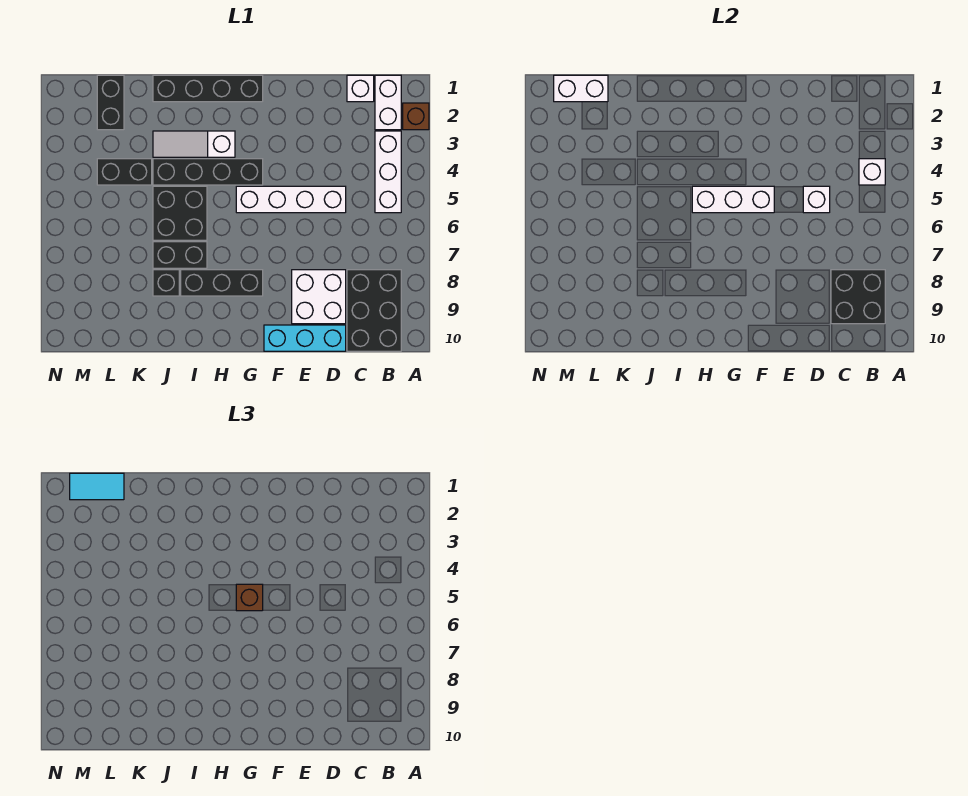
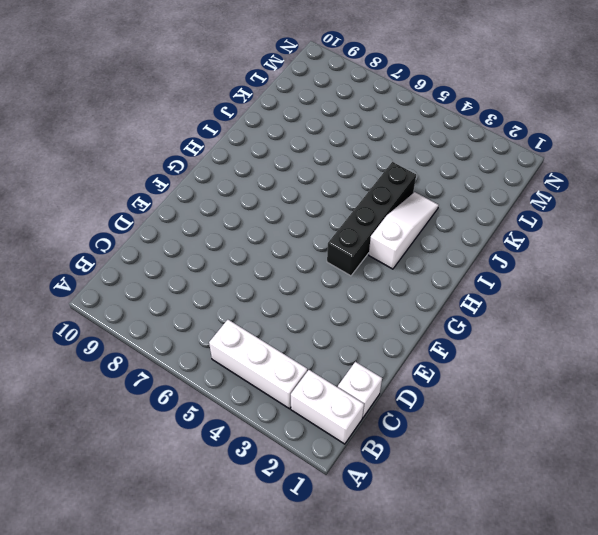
none -> brown 1x1 brick [403,103,429,130]
none -> black 2x3 brick [347,270,401,351]
none -> white 1x4 brick [236,186,346,213]

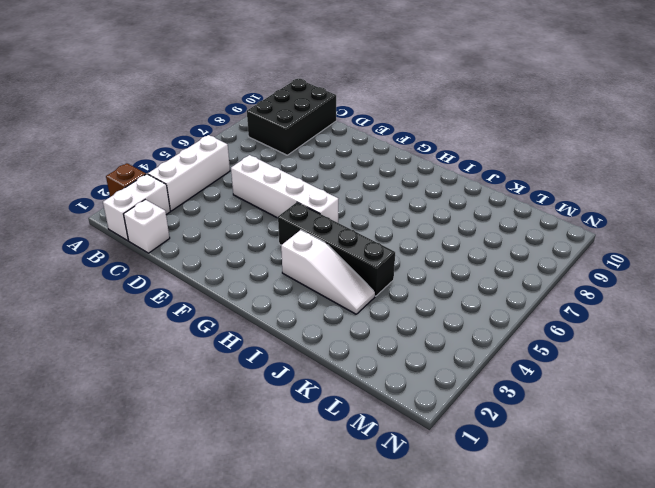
none -> white 2x2 brick [292,270,346,324]
none -> cyan 1x3 brick [264,325,346,351]
none -> black 1x4 brick [153,75,263,102]

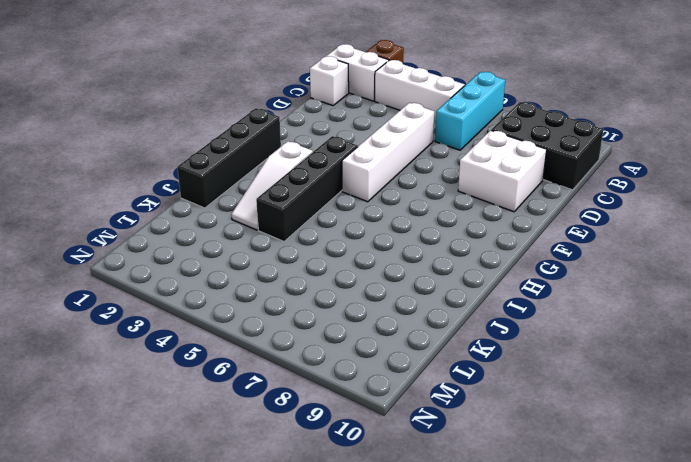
cyan 1x3 brick [435,72,505,150] -> cyan 1x3 brick moved to [264,325,346,351]
none -> black 1x3 brick [181,270,263,296]
none -> black 2x2 brick [153,186,207,240]
none -> black 1x2 brick [153,242,207,268]

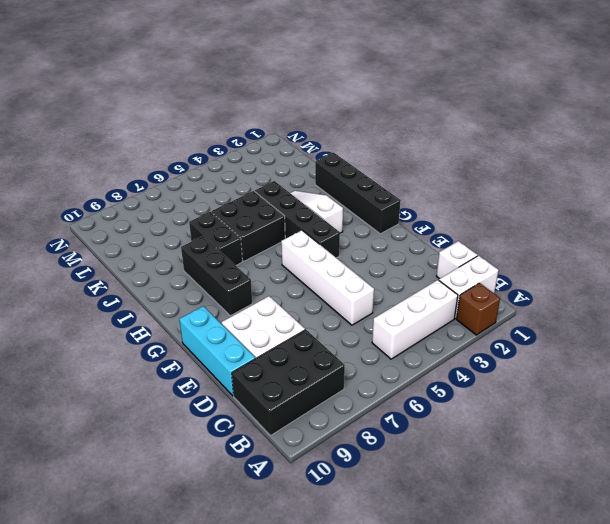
none -> black 1x1 brick [153,270,179,296]
none -> black 1x2 brick [97,159,152,185]
none -> black 1x2 brick [97,75,124,130]

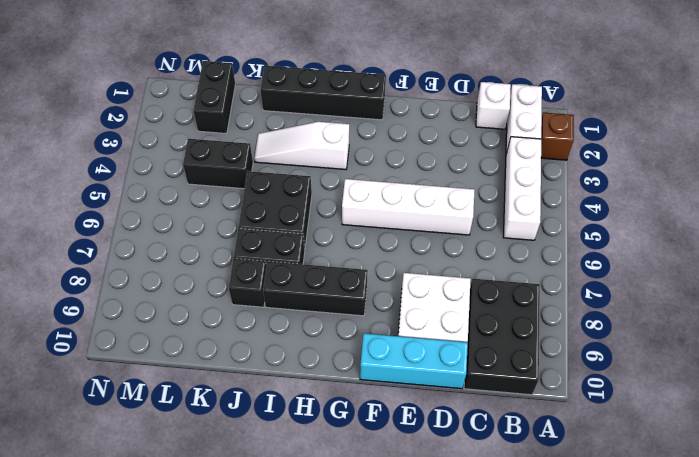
none -> black 1x4 brick [153,159,263,185]
none -> white 1x1 brick [859,159,885,185]
none -> black 2x2 brick [831,270,885,324]

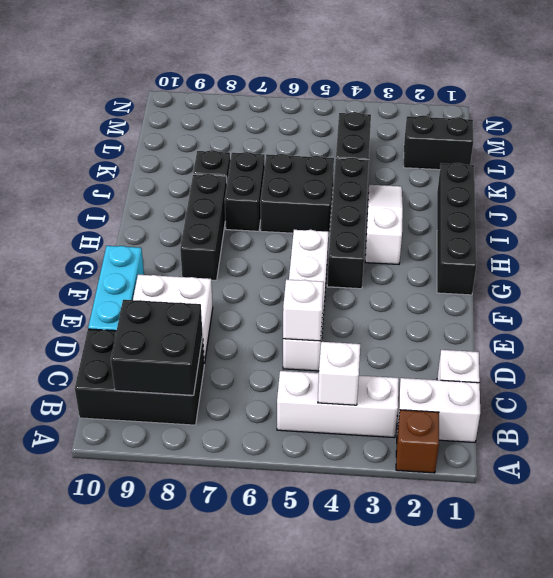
none -> white 1x3 brick [692,186,774,213]
none -> white 1x2 brick [554,75,608,102]
none -> brown 1x1 brick [236,584,263,611]

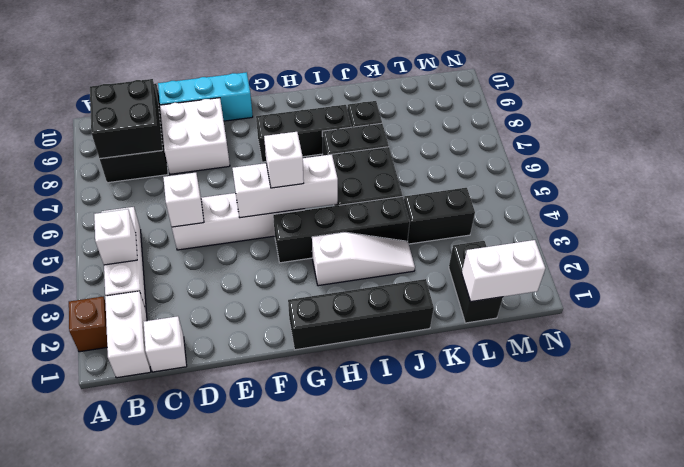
white 1x1 brick [264,132,304,188] -> brown 1x1 brick [236,584,263,611]
none -> cyan 1x2 tile [70,473,124,500]

